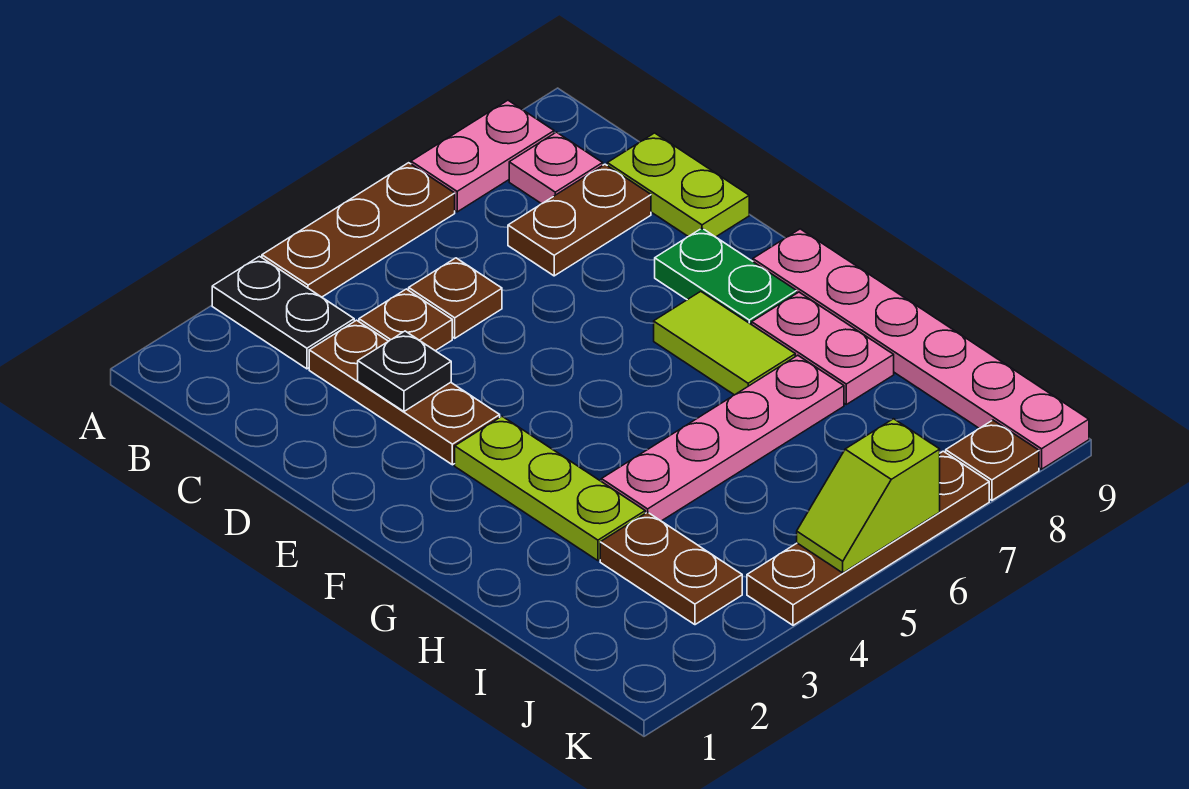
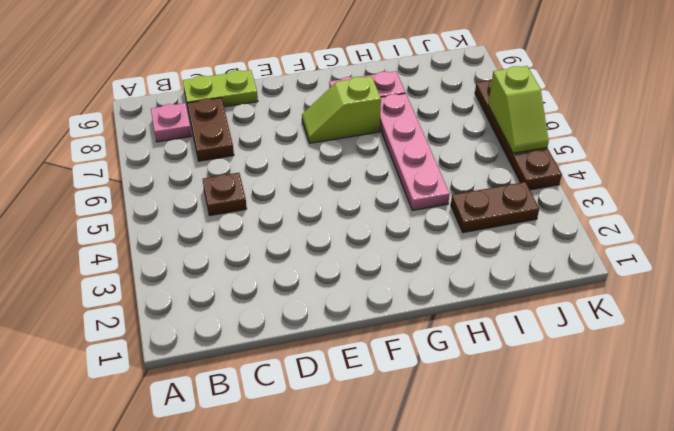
lime 1x2 slope [302,76,381,143] -> lime 1x2 tile [654,291,795,395]
none -> black 1x2 plate [212,256,354,369]
none -> brown 1x3 plate [262,163,455,297]
none -> pink 1x2 plate [411,100,554,212]

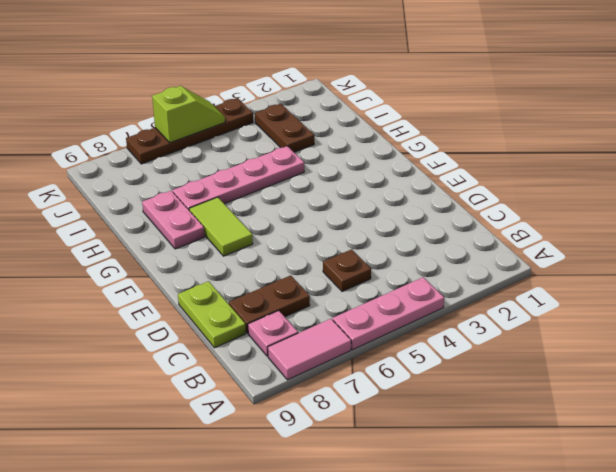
pink 1x3 plate [333,277,444,350] -> brown 1x3 plate [262,163,455,297]
pink 1x2 tile [268,319,351,380] -> pink 1x2 plate [411,100,554,212]
none -> black 1x2 plate [212,256,354,369]
none -> brown 1x3 plate [309,320,500,465]
none -> brown 1x1 plate [359,289,452,351]

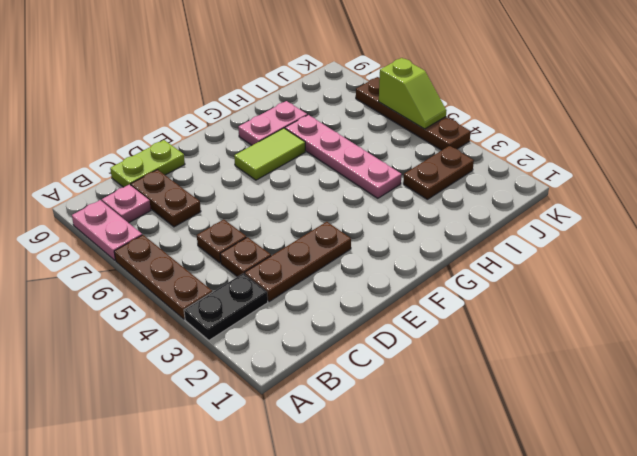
none -> green 1x2 plate [655,228,797,325]
none -> lime 1x3 plate [455,416,645,561]
none -> pink 1x6 plate [753,229,1089,469]

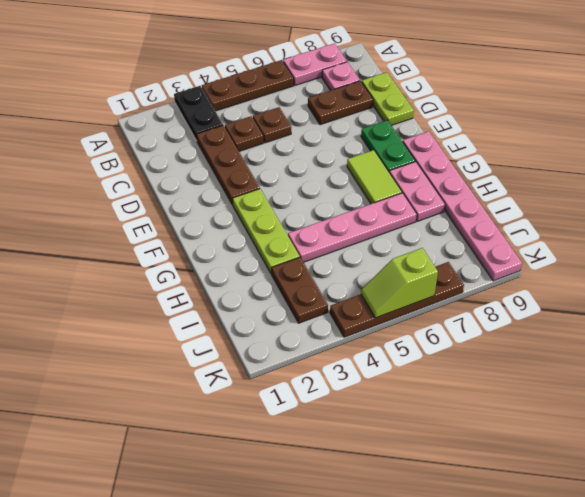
none -> brown 1x1 plate [946,420,1039,500]
none -> black 1x1 plate [358,331,451,411]

